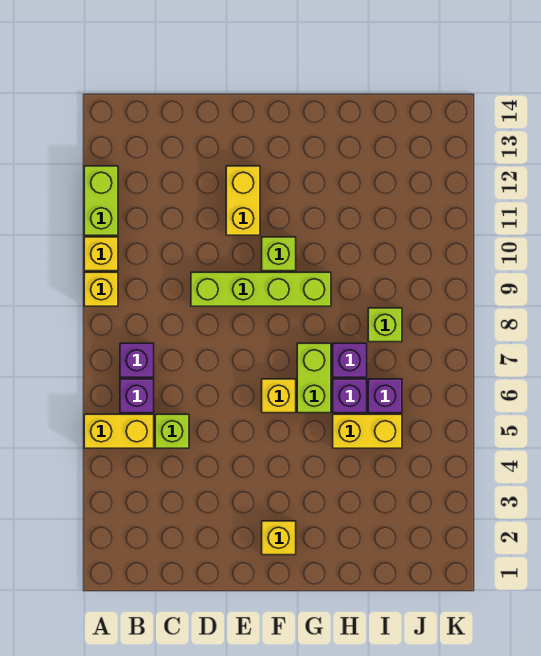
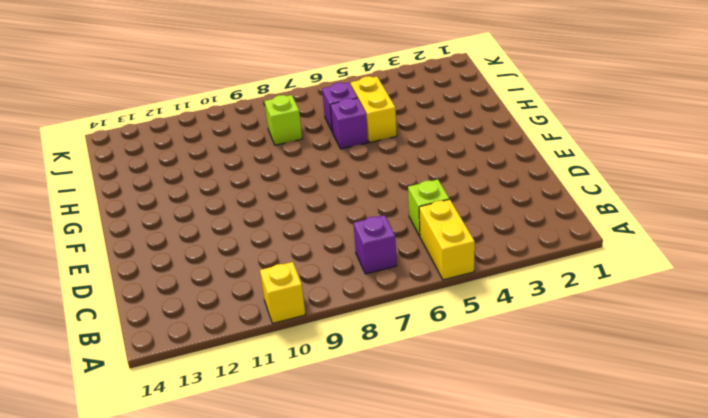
none -> yellow 1x1 brick [84,272,118,306]
none -> lime 1x2 brick [84,166,118,235]
none -> purple 1x1 brick [120,379,154,413]

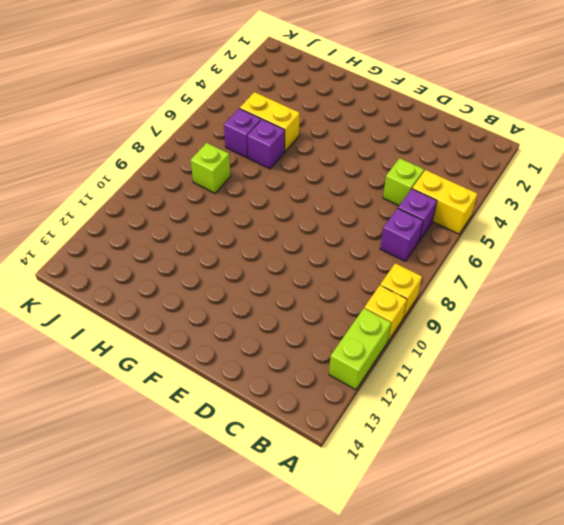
none -> lime 1x4 brick [191,272,331,306]
none -> yellow 1x2 brick [226,166,260,235]
none -> yellow 1x1 brick [262,521,296,555]

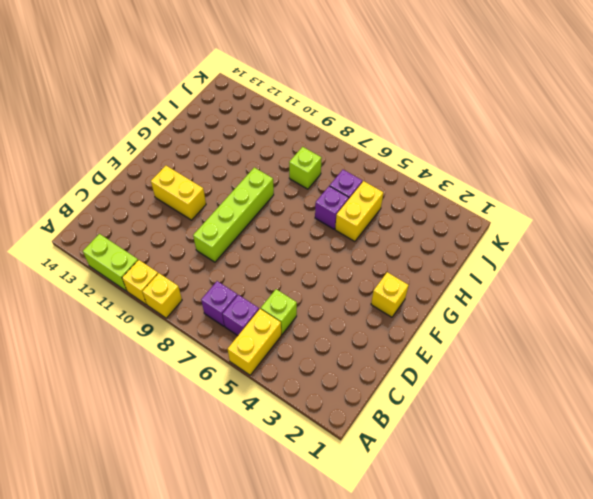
none -> yellow 1x1 brick [262,379,296,413]
none -> lime 1x1 brick [262,237,296,271]
none -> lime 1x2 brick [297,343,331,413]

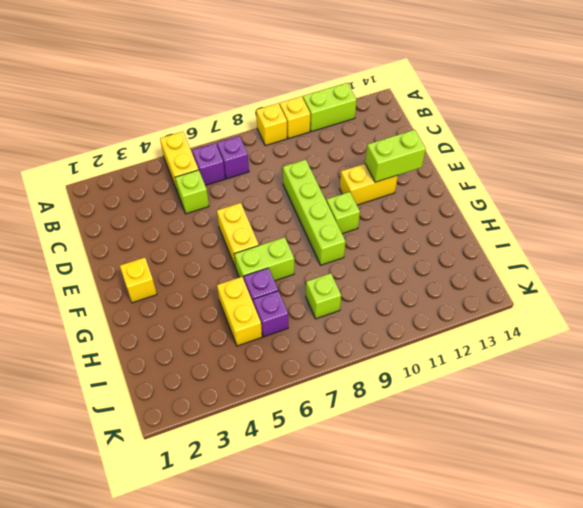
yellow 1x2 brick [217,203,259,268] -> yellow 1x1 brick [262,379,296,413]
lime 1x2 brick [365,130,426,182] -> none
none -> purple 1x1 brick [333,343,367,377]

